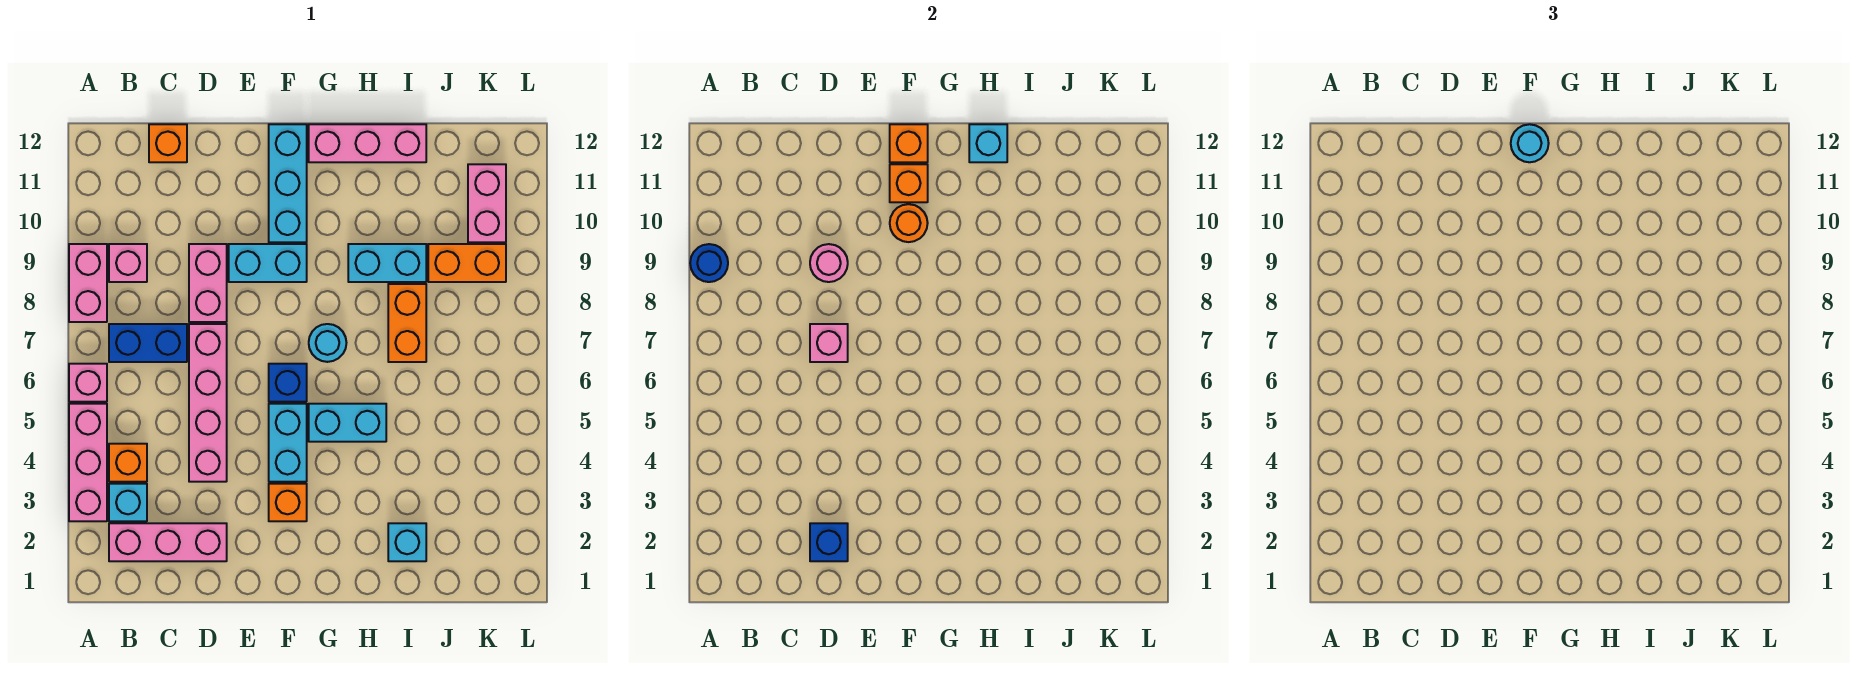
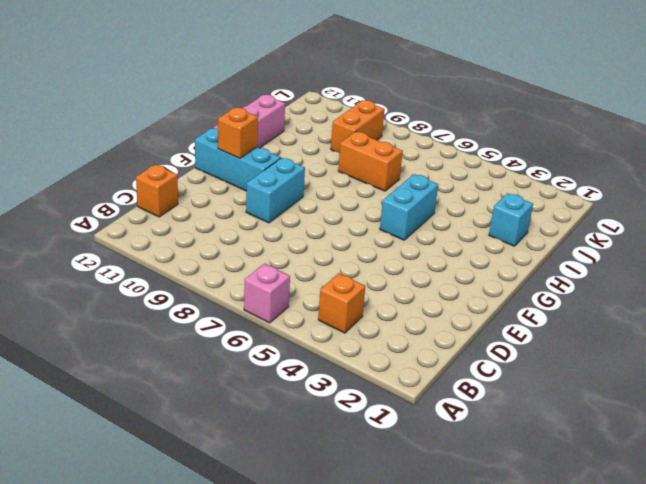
none -> pink 1x3 brick [69,404,107,521]
none -> pink 1x2 brick [69,244,107,322]
none -> pink 1x3 brick [109,523,227,561]
none -> cyan 1x1 brick [109,484,147,521]

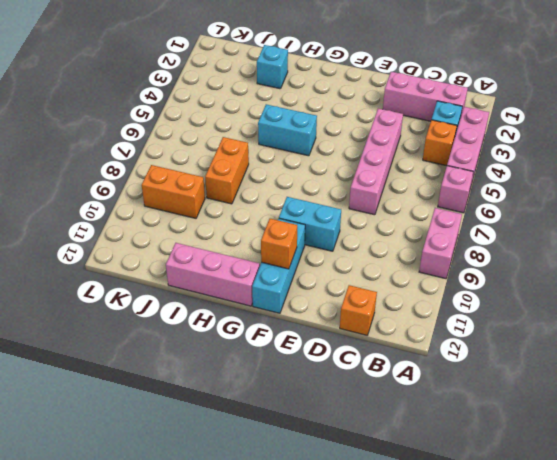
none -> blue 1x2 brick [109,324,187,362]
none -> pink 1x1 brick [109,244,147,282]
none -> pink 1x2 brick [189,244,227,322]
none -> orange 1x1 brick [269,484,307,521]

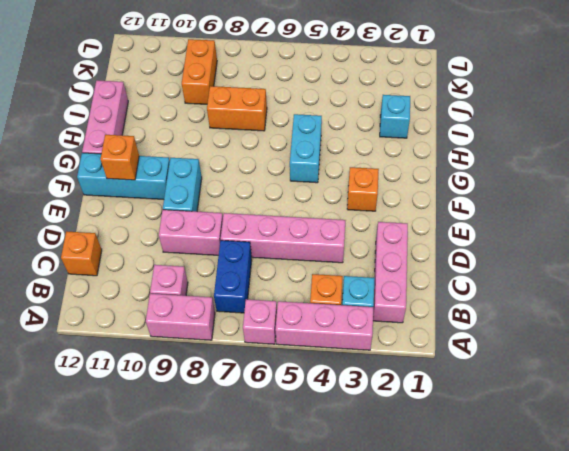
none -> cyan 1x2 brick [269,404,307,482]
none -> blue 1x1 brick [269,364,307,402]
none -> cyan 1x1 round brick [309,324,346,362]
none -> cyan 1x2 brick [348,244,426,282]

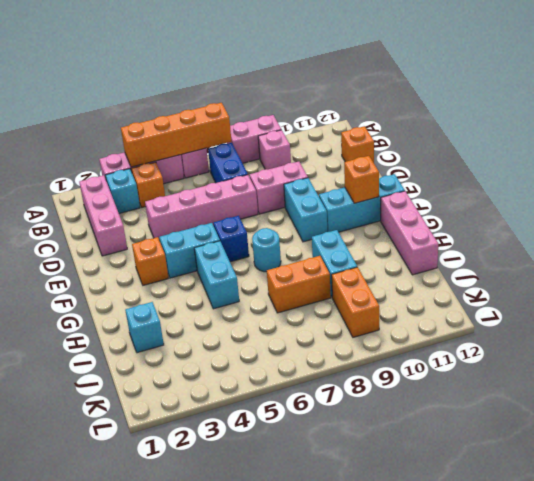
orange 1x4 brick [121,103,231,167] -> none
none -> pink 1x2 brick [468,164,506,242]
none -> blue 1x1 round brick [690,244,728,282]
none -> blue 1x1 brick [810,523,848,561]
none -> pink 1x1 brick [810,324,848,362]

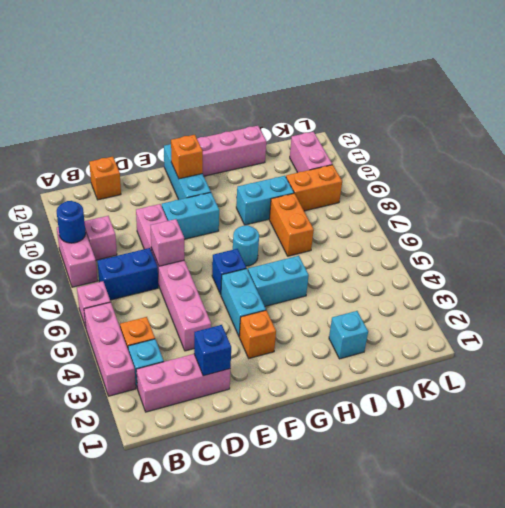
none -> pink 1x1 round brick [810,244,848,282]
none -> orange 1x1 round brick [890,204,928,242]
none -> orange 1x1 brick [890,124,928,162]
none -> cyan 1x1 brick [969,124,1007,162]

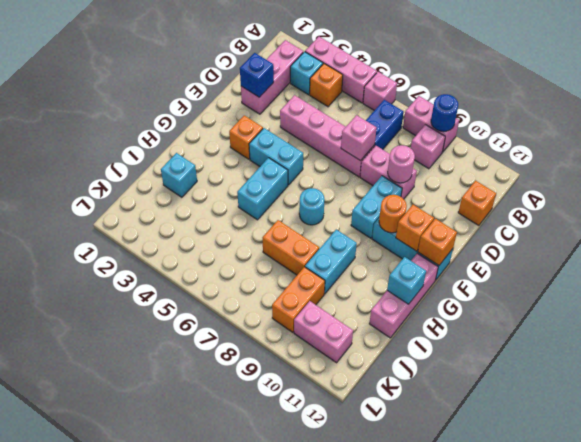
none -> blue 1x1 brick [269,364,307,402]
none -> cyan 1x1 round brick [1511,124,1549,162]

